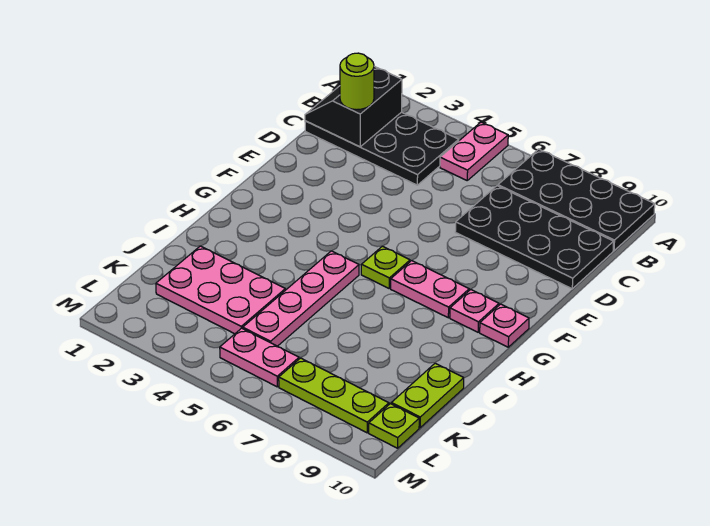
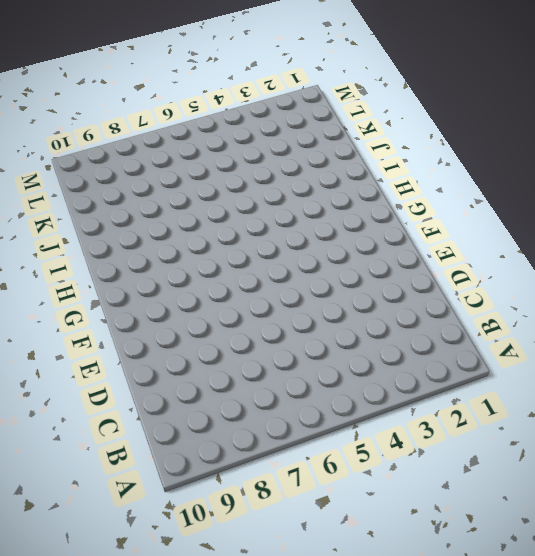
none -> pink 1x2 plate [440,122,508,180]
none -> black 2x4 plate [498,149,655,251]
none -> black 2x4 plate [305,112,459,185]

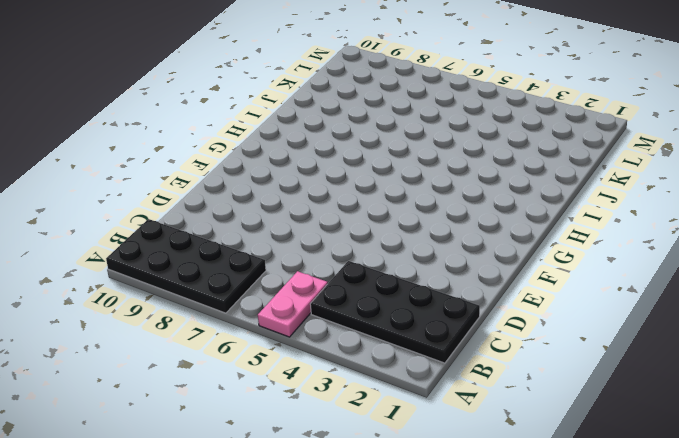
none -> black 2x4 plate [455,186,614,289]
none -> lime 1x1 plate [361,246,410,288]
none -> pink 1x2 plate [391,261,469,318]

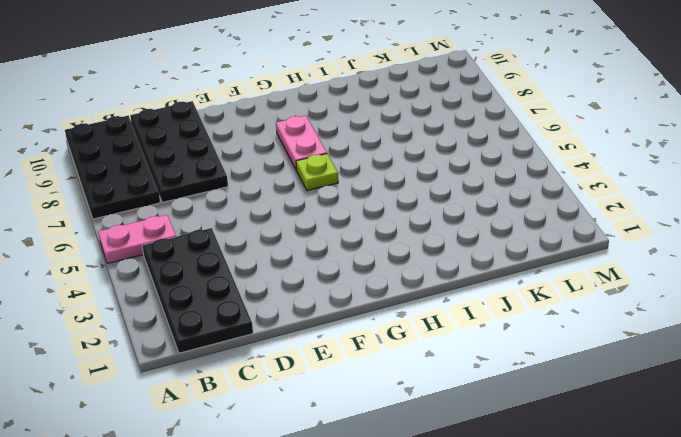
none -> pink 1x1 plate [450,290,499,332]
none -> pink 1x1 plate [480,304,529,347]
none -> pink 1x4 plate [243,251,359,346]

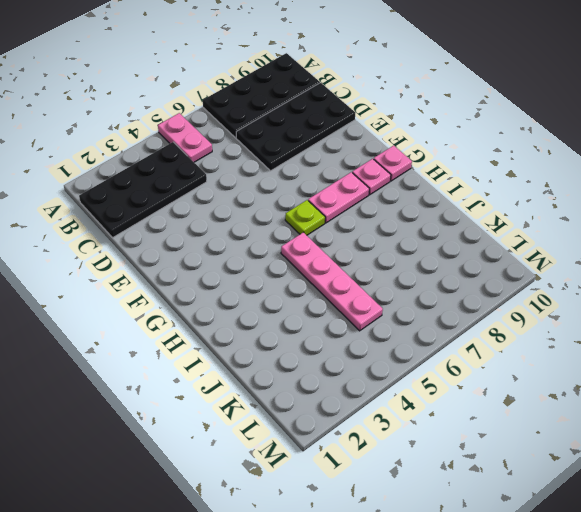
none -> pink 2x3 plate [156,246,285,334]
none -> lime 1x2 plate [391,363,464,428]
none -> pink 1x2 plate [220,328,299,387]

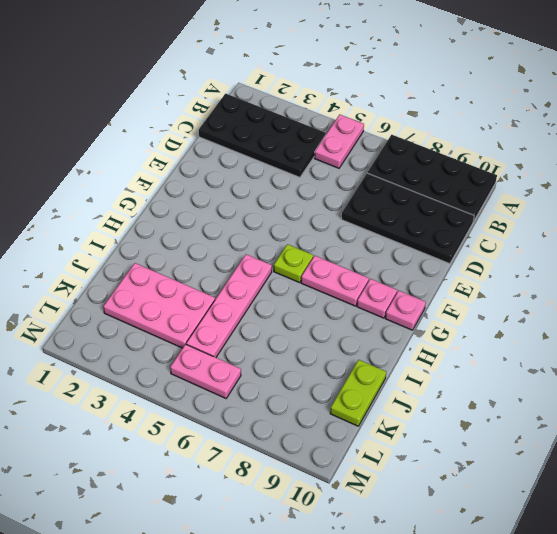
none -> lime 1x3 plate [279,358,389,433]
none -> lime 1x1 plate [369,404,419,448]
none -> black 2x2 slope [305,66,402,147]

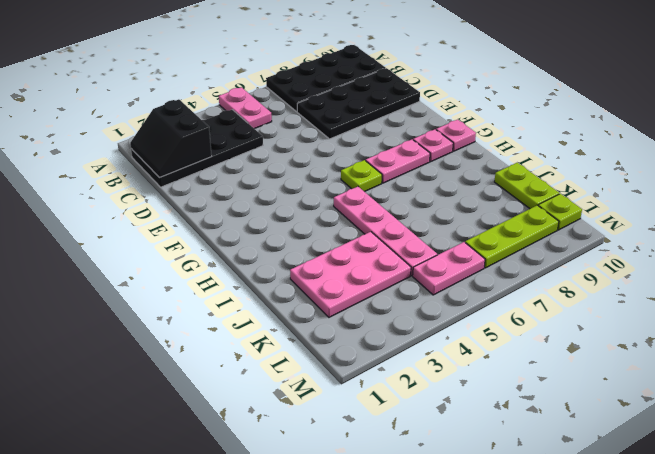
none -> lime 1x1 round brick [340,53,374,110]

